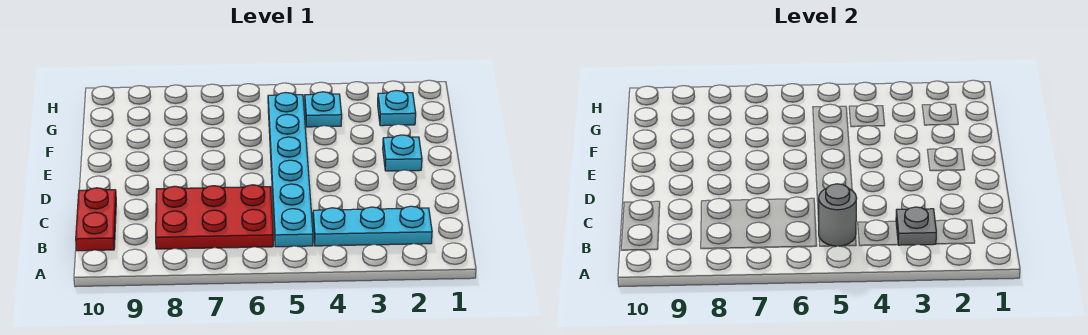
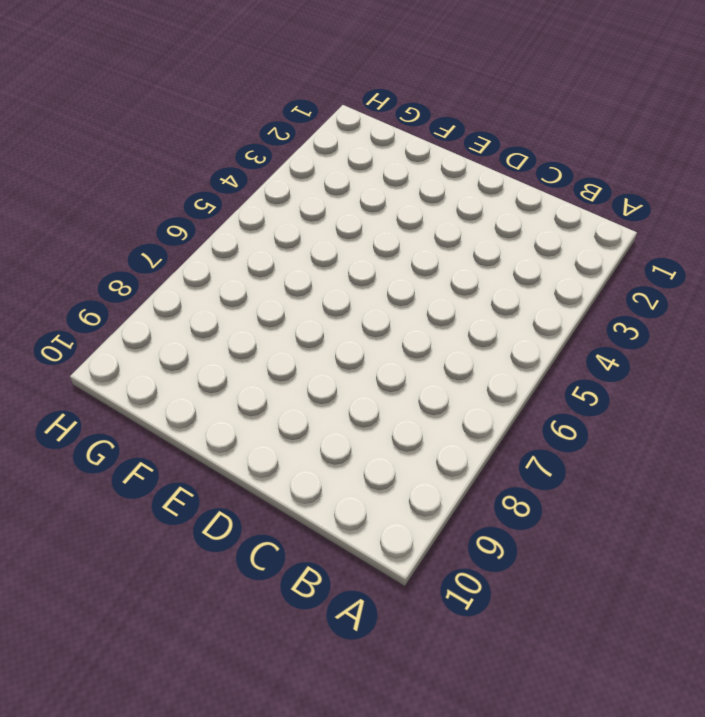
none -> cyan 1x3 plate [313,206,432,246]
none -> cyan 1x6 plate [268,93,313,247]

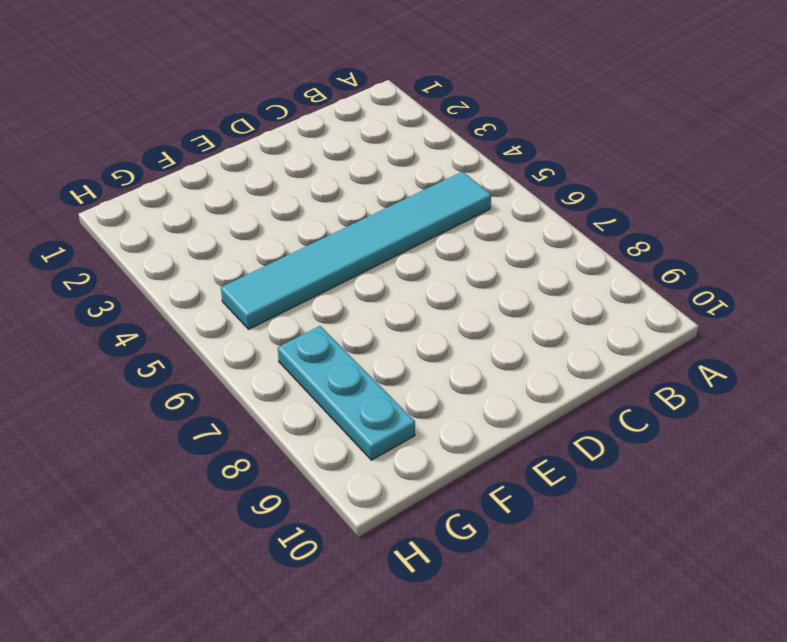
cyan 1x6 tile [221,172,491,329] -> cyan 1x6 plate [268,93,313,247]
cyan 1x3 plate [278,326,415,460] -> cyan 1x3 plate moved to [313,206,432,246]
none -> red 2x3 plate [156,185,273,249]
none -> red 1x2 plate [76,188,116,251]

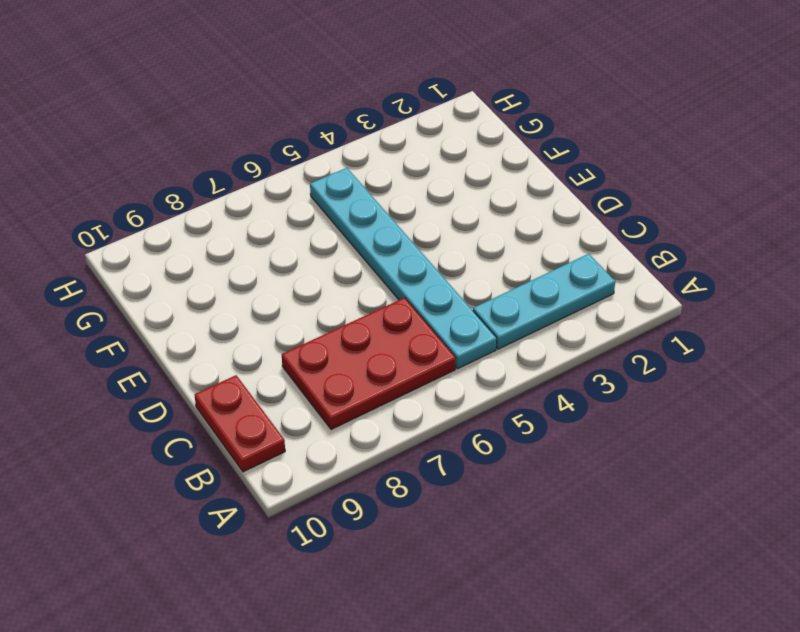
none -> cyan 1x1 plate [383,135,422,171]
none -> cyan 1x1 plate [378,91,416,126]

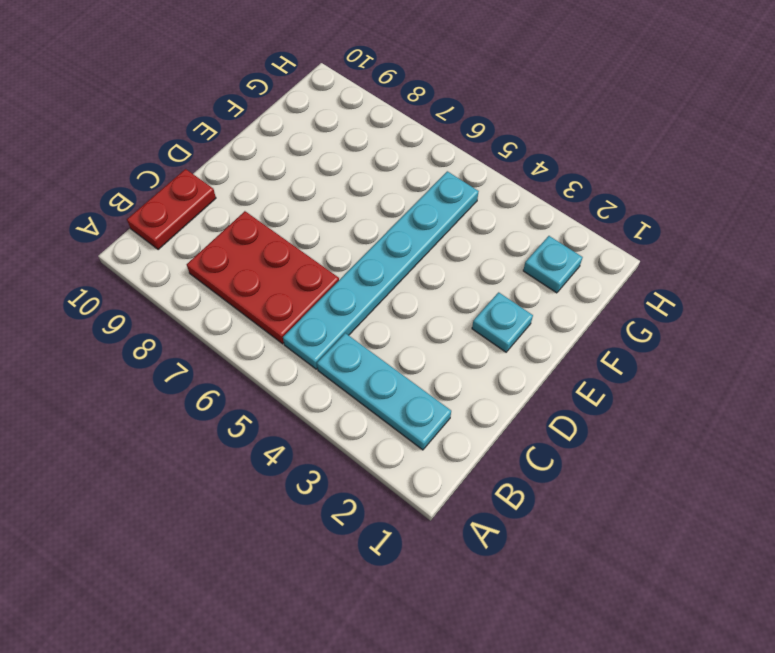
none -> cyan 1x1 plate [305,92,342,127]
none -> grey 1x1 plate [896,207,936,245]

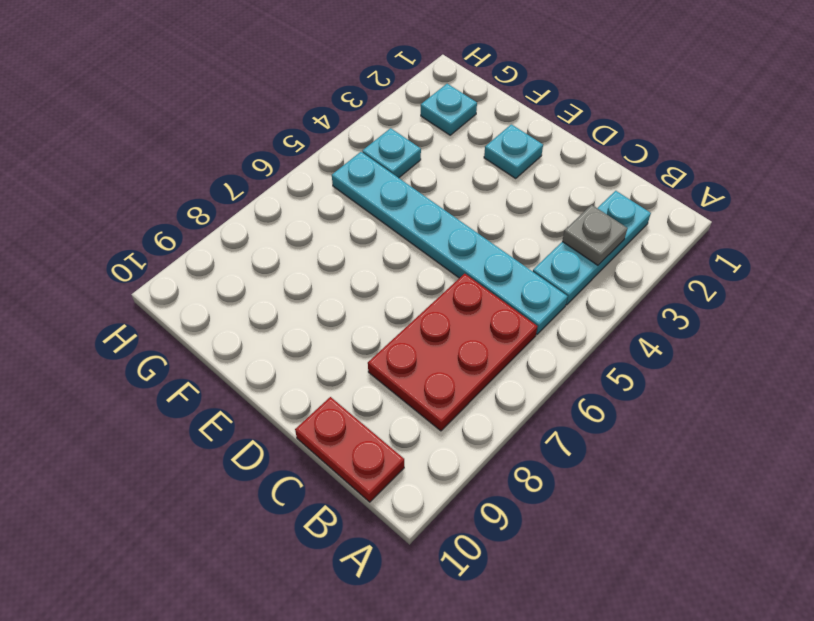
none -> grey 1x1 round brick [819,184,857,246]

